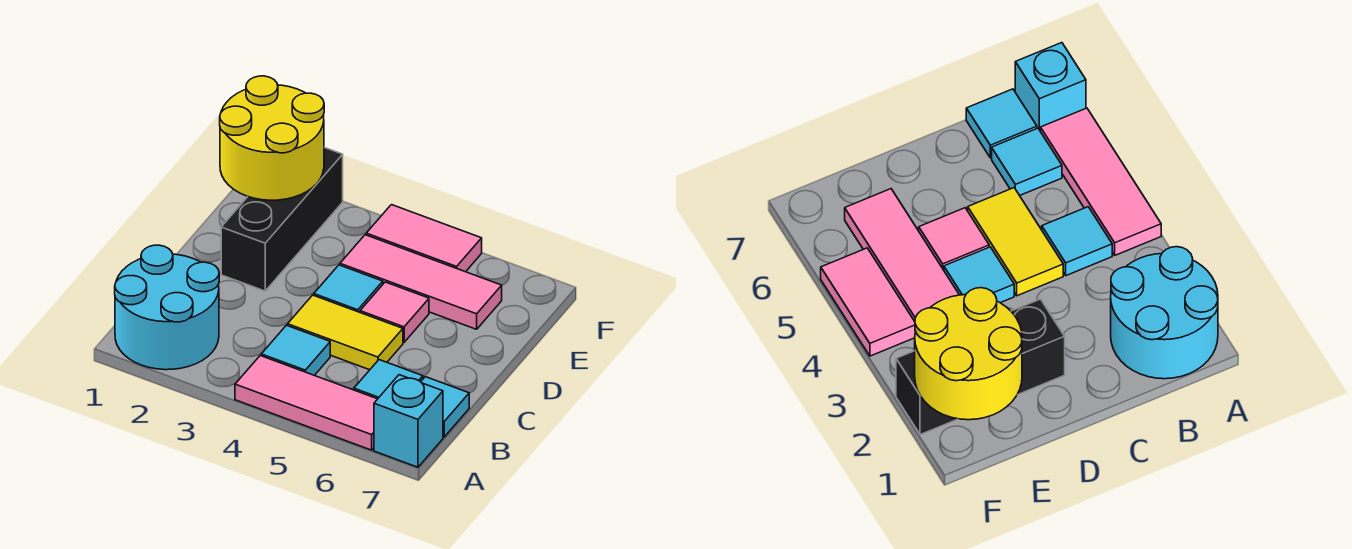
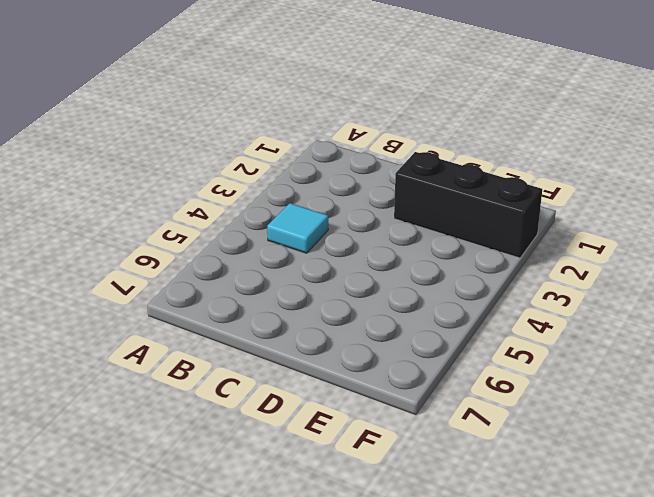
none -> cyan 2x2 round brick [115,245,219,370]
none -> pink 1x3 tile [235,356,377,450]
none -> cyan 1x1 brick [374,375,443,467]

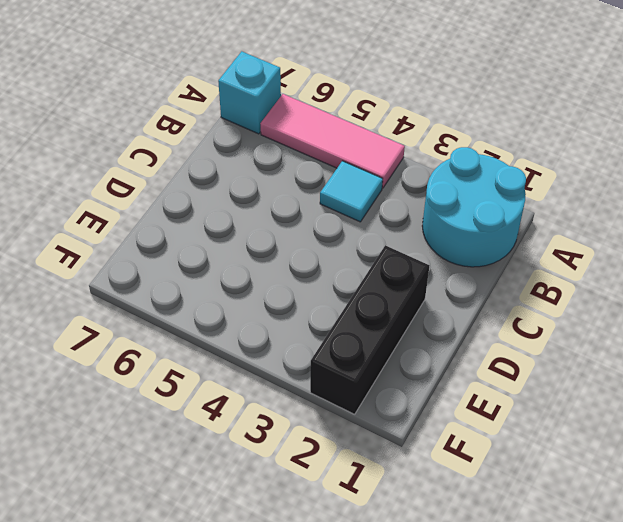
none -> cyan 1x1 tile [354,360,423,399]
none -> cyan 1x1 tile [421,377,469,437]
none -> yellow 1x2 tile [288,295,403,370]

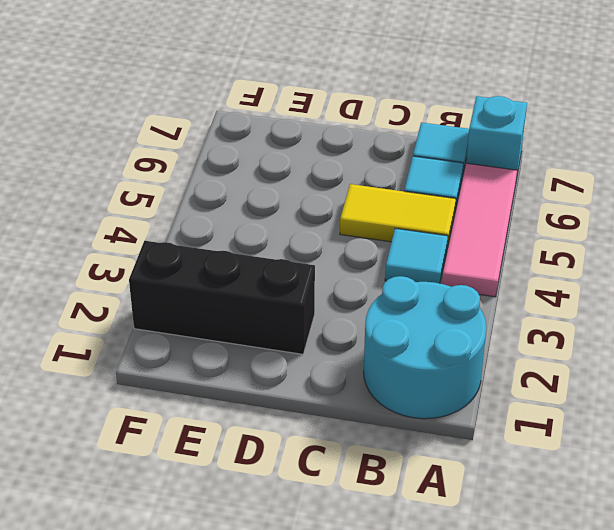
yellow 1x2 tile [340,184,456,247] -> yellow 1x2 tile turned to [288,295,403,370]
none -> cyan 1x1 tile [314,265,383,312]
none -> pink 1x1 tile [360,282,429,342]
none -> pink 1x3 tile [340,235,502,329]

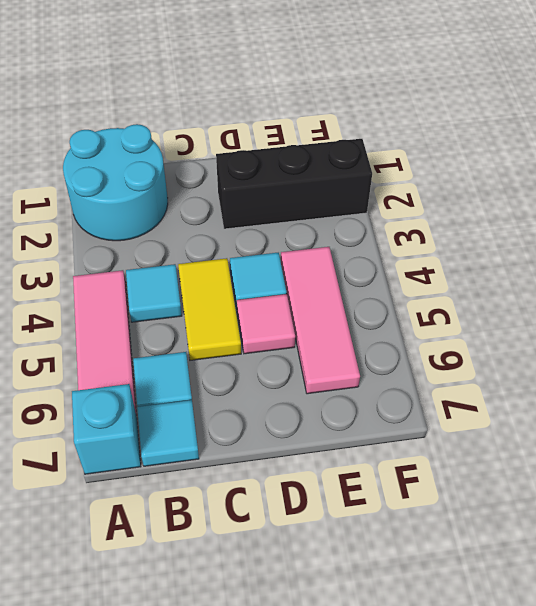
none -> pink 1x2 tile [366,205,482,272]
none -> yellow 2x2 round brick [220,76,324,200]

